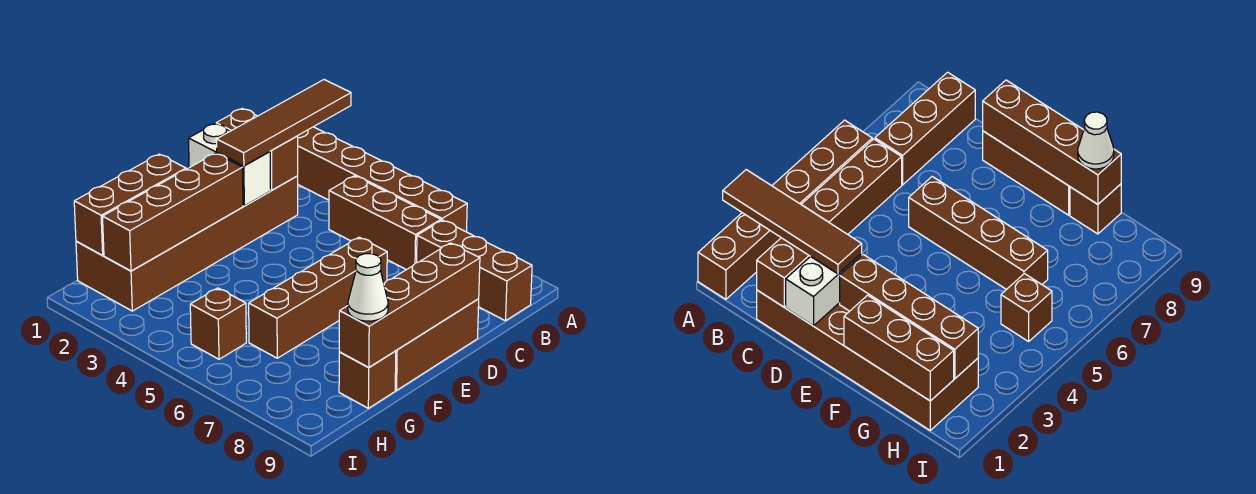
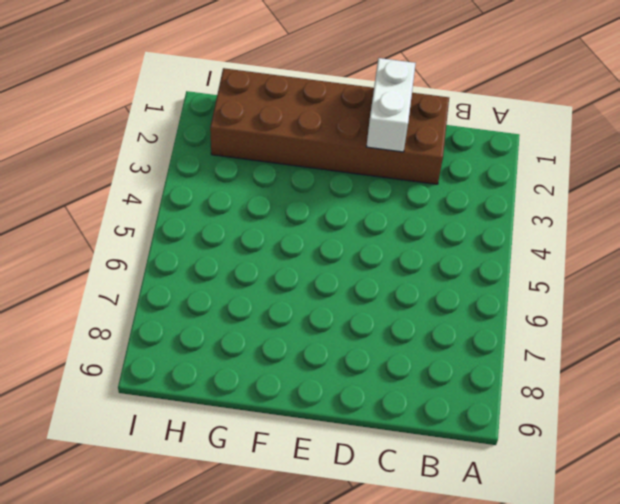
none -> brown 1x6 brick [298,127,467,232]
none -> brown 1x3 brick [329,176,441,270]
none -> brown 1x3 brick [417,220,532,321]

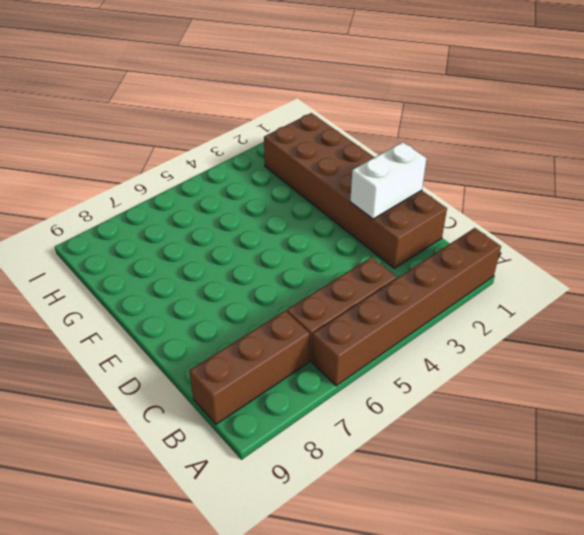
none -> brown 1x4 brick [249,237,387,358]
none -> brown 1x3 brick [395,299,479,390]
none -> brown 1x1 brick [339,351,396,408]

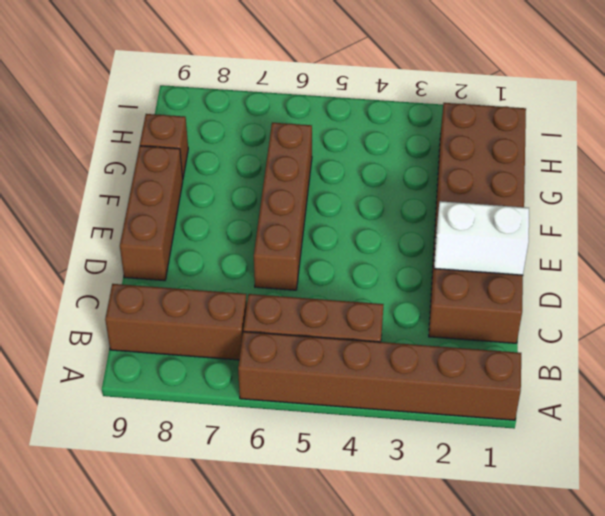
none -> brown 1x1 brick [190,288,246,359]
none -> brown 1x2 brick [216,109,298,190]
none -> brown 1x4 brick [339,243,480,367]

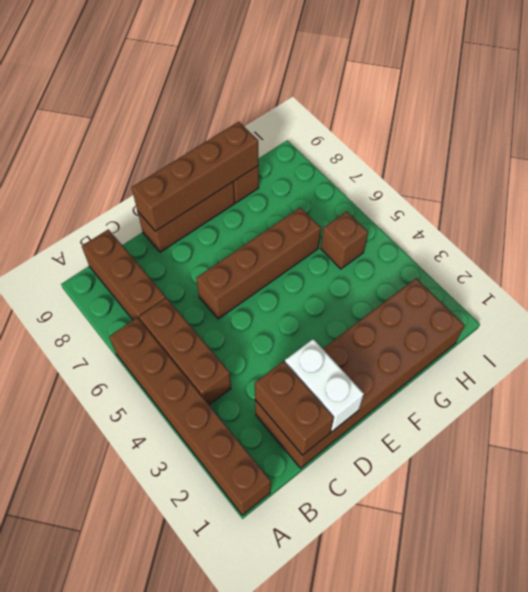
none -> brown 1x4 brick [103,153,243,271]
none -> brown 1x3 brick [74,154,186,255]
none -> brown 1x4 tile [217,80,351,166]

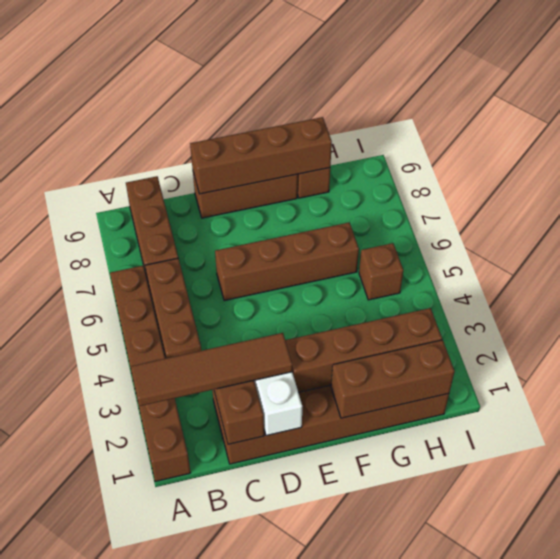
none -> white 1x1 cone [348,254,388,321]

